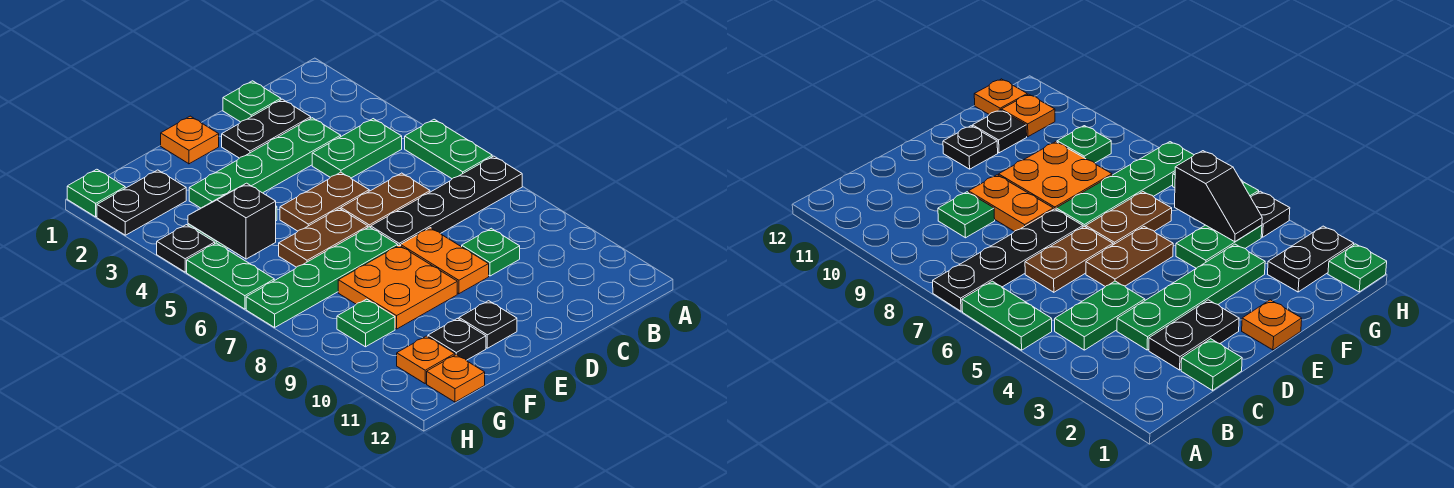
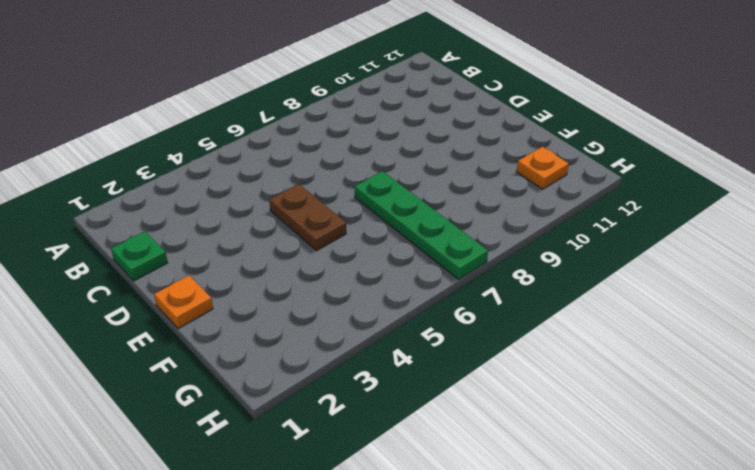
none -> green 1x2 plate [405,119,492,179]
none -> black 1x4 plate [371,156,522,246]
none -> green 1x2 plate [312,119,402,178]

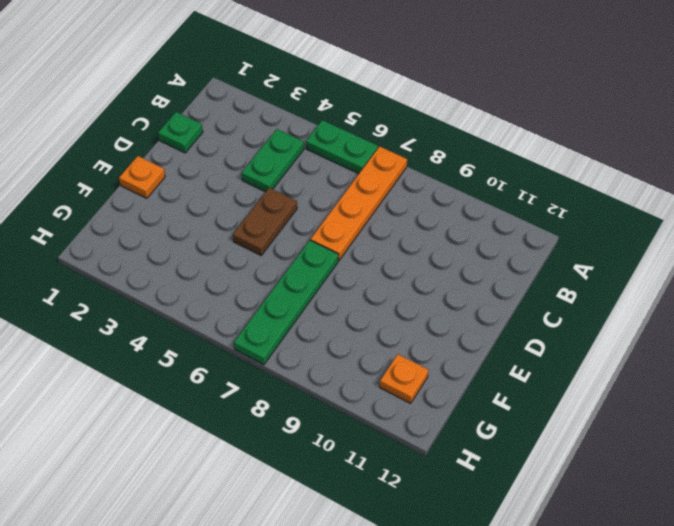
orange 1x4 plate [311,146,407,260] -> black 1x4 plate [371,156,522,246]
none -> black 1x2 plate [222,99,311,158]
none -> green 1x4 plate [189,118,341,208]
none -> brown 1x2 plate [341,173,430,227]

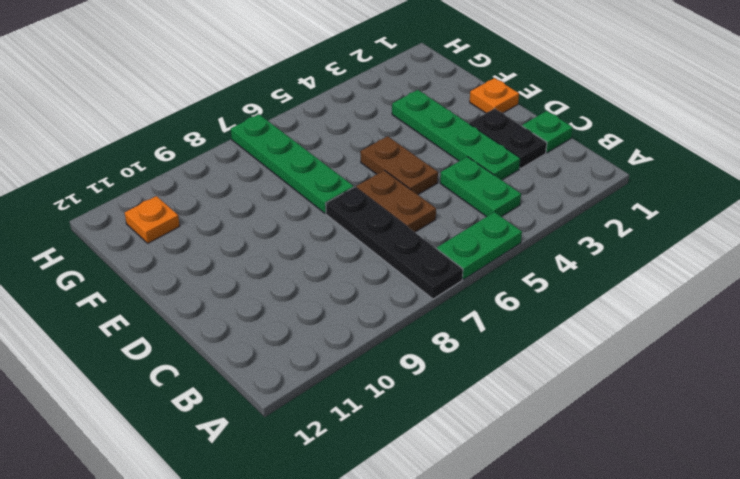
none -> green 1x1 plate [462,228,520,276]
none -> orange 1x2 plate [401,228,489,294]
none -> brown 1x2 plate [279,209,368,267]

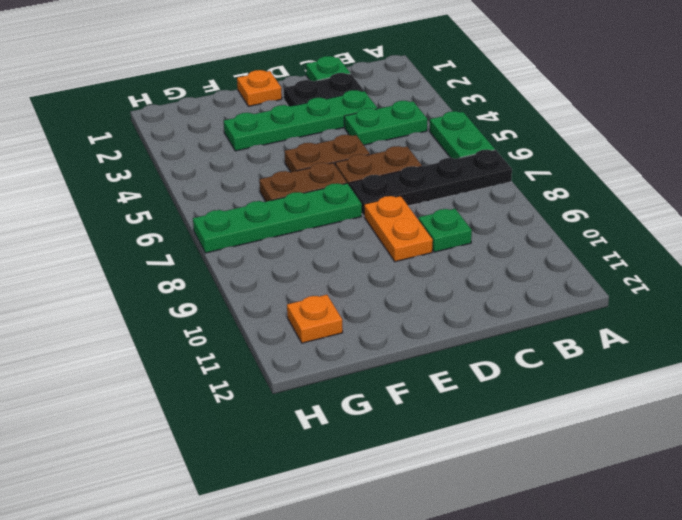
none -> orange 2x2 plate [338,245,457,329]
none -> black 1x1 plate [459,301,517,348]
none -> green 1x2 plate [1176,225,1262,268]

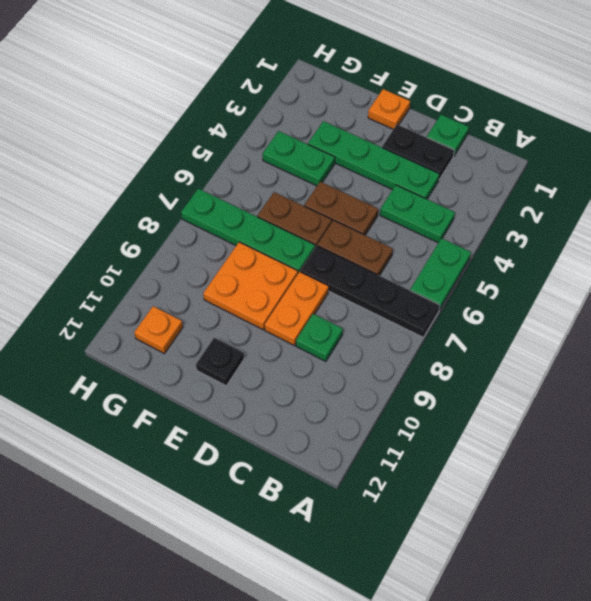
none -> black 1x1 plate [428,318,486,360]
none -> black 1x2 plate [97,170,186,235]
none -> green 1x1 plate [337,299,395,347]

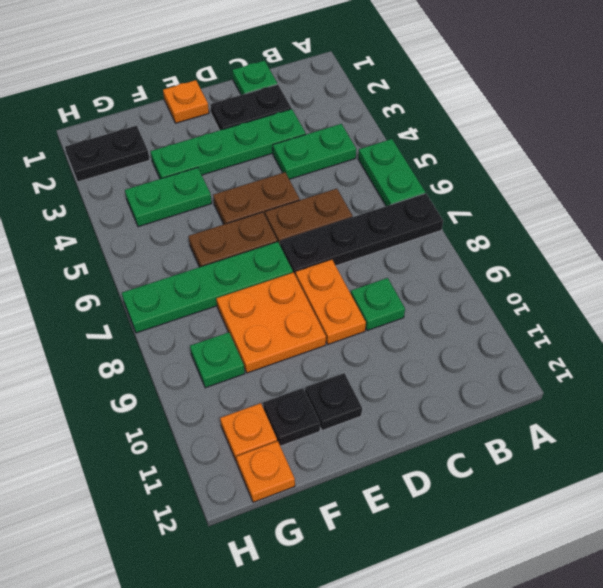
none -> green 1x1 plate [67,169,125,217]
none -> black 1x1 plate [157,225,215,272]
none -> green 1x2 plate [187,243,274,309]

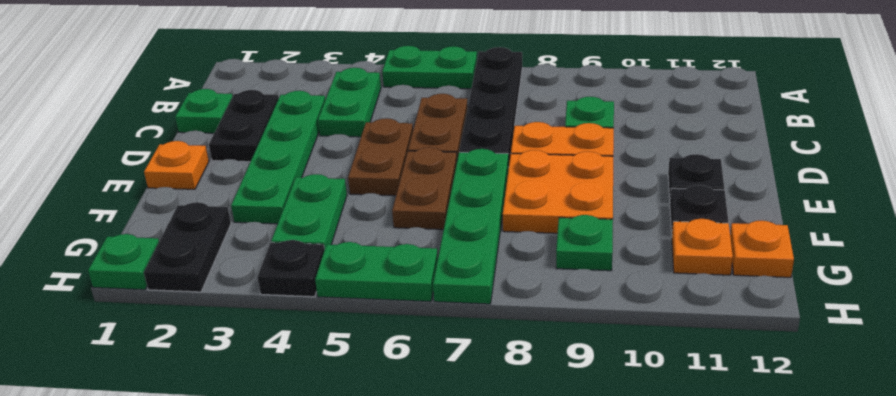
none -> black 1x2 slope [188,183,276,259]

